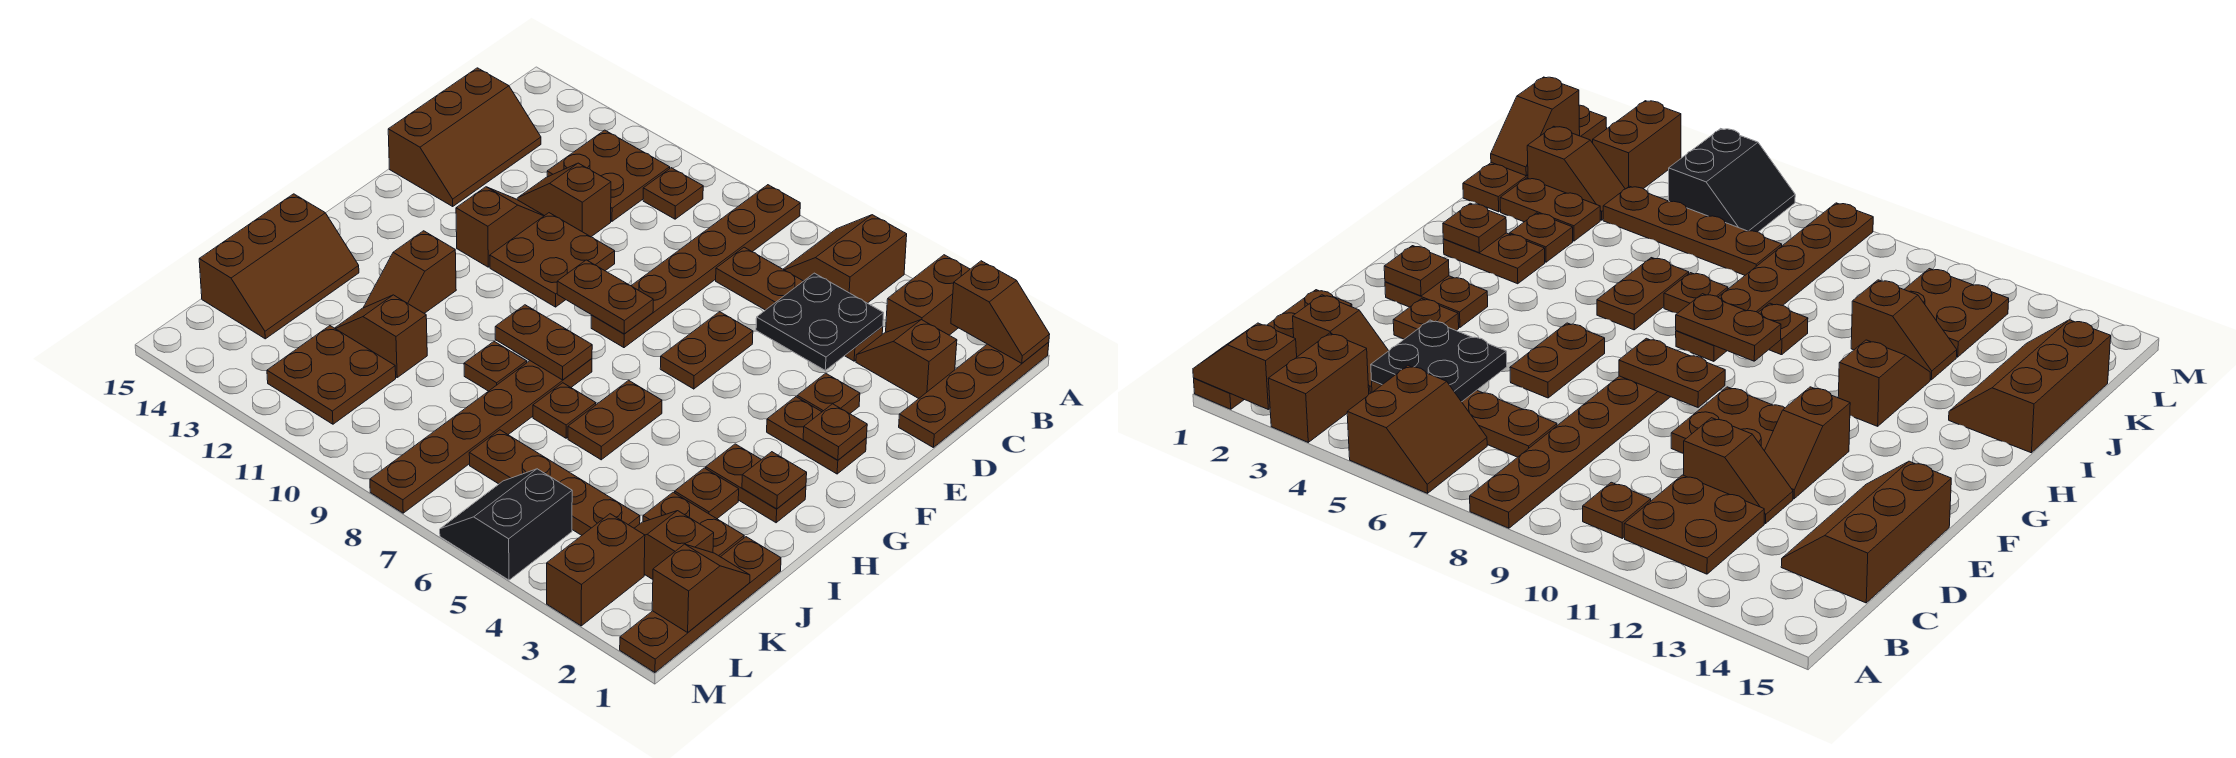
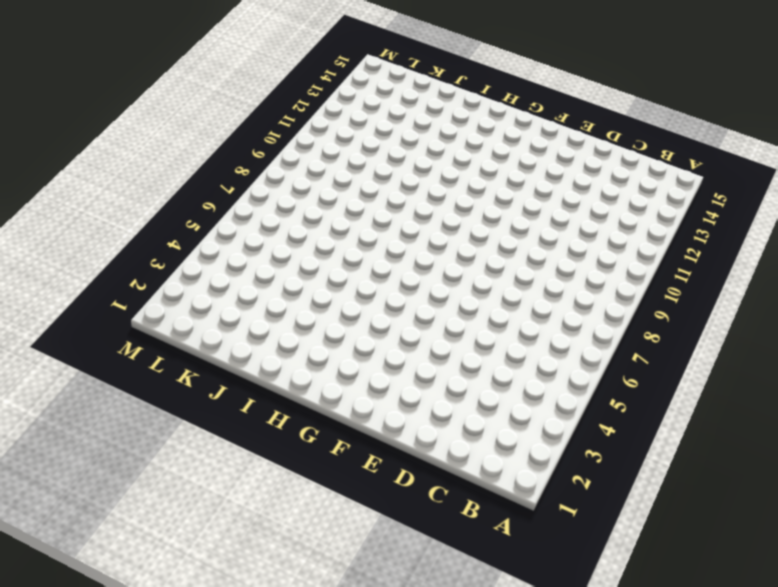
none -> brown 1x4 plate [899,342,1049,448]
none -> brown 1x2 brick [886,255,970,335]
none -> brown 2x2 slope [783,215,907,303]
none -> brown 1x6 plate [591,185,800,348]

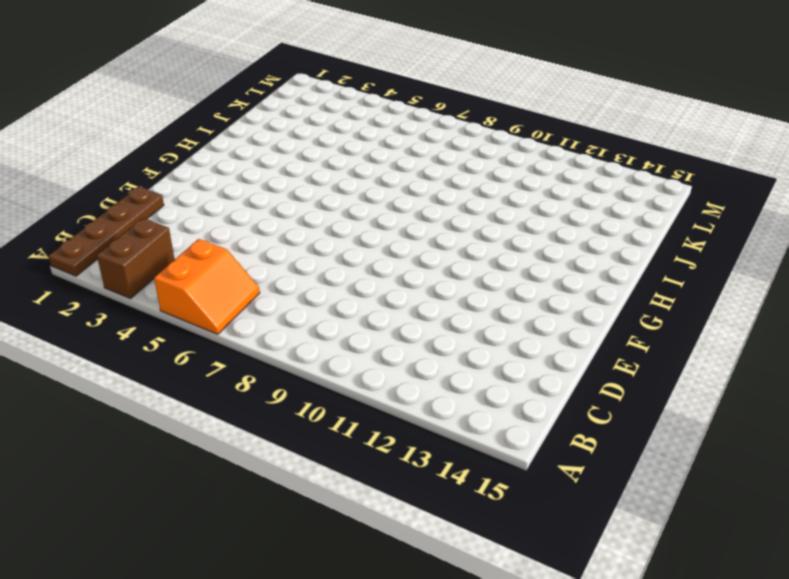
orange 2x2 slope [154,239,260,334] -> brown 2x2 slope [783,215,907,303]
none -> brown 1x6 plate [591,185,800,348]
none -> brown 1x1 plate [643,168,703,219]
none -> brown 2x2 plate [547,130,670,221]
none -> brown 1x2 slope [856,320,957,398]

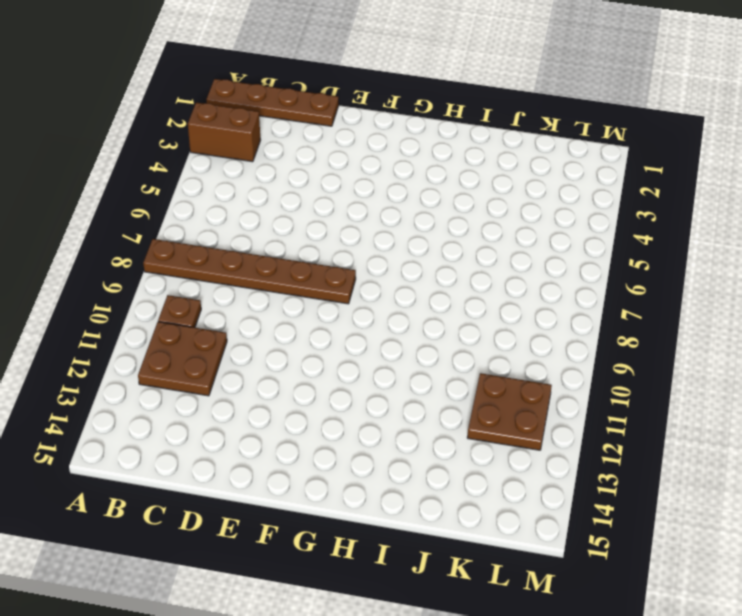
none -> brown 2x2 slope [783,215,907,303]
none -> brown 1x2 slope [856,320,957,398]
none -> brown 1x4 plate [716,247,883,361]
none -> brown 2x3 slope [388,68,541,206]

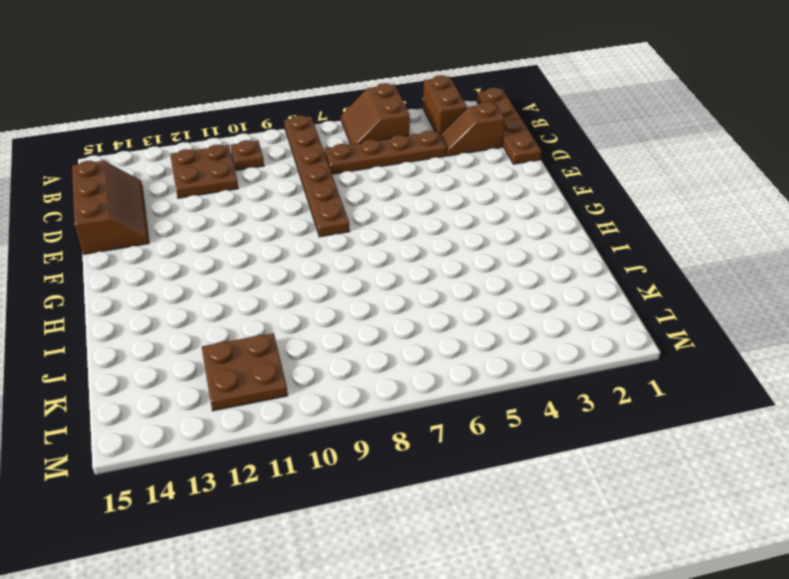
none -> brown 1x2 slope [517,163,611,237]
none -> brown 1x1 plate [797,373,860,414]
none -> brown 1x2 plate [660,312,753,389]
none -> brown 2x2 plate [490,213,615,307]

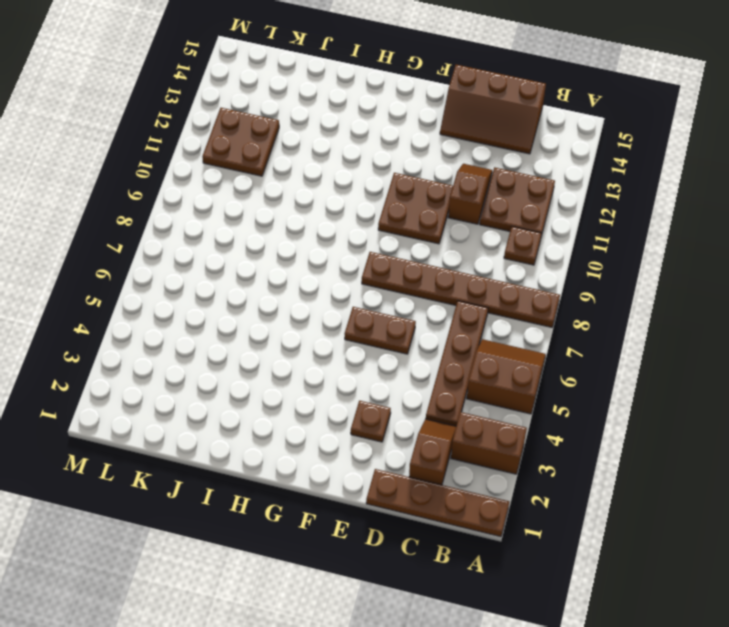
none -> brown 1x2 slope [456,187,544,267]
none -> brown 1x2 plate [767,397,866,474]
none -> brown 1x2 plate [706,444,806,523]
none -> brown 1x2 plate [568,380,662,460]

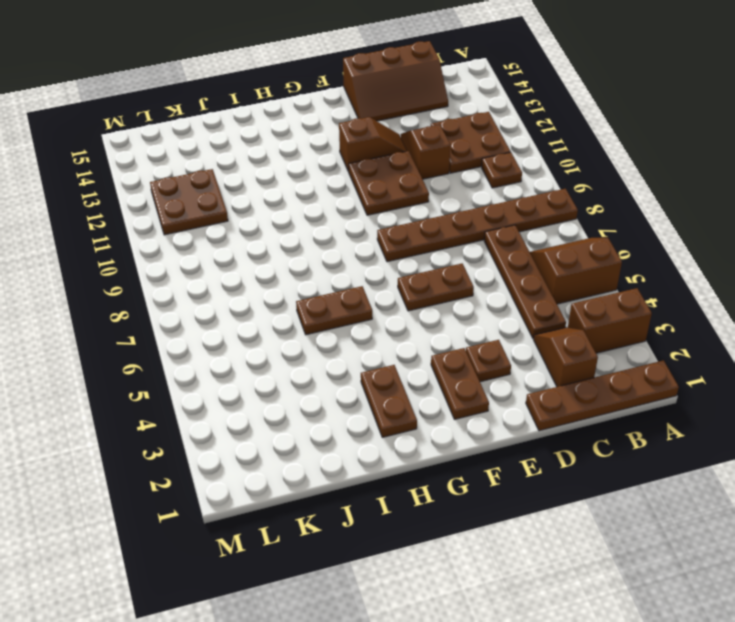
none -> brown 1x6 plate [370,359,592,513]
none -> brown 1x2 slope [364,231,456,313]
none -> brown 1x1 plate [675,468,739,519]
none -> brown 1x1 plate [533,383,596,438]

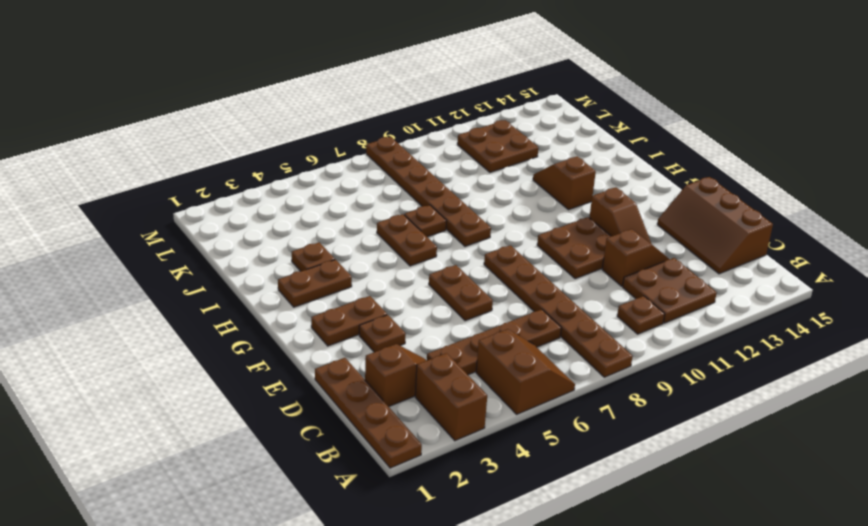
none -> brown 1x1 plate [464,342,527,391]
none -> brown 2x3 slope [199,194,359,339]
none -> brown 1x4 plate [620,537,781,672]
none -> brown 1x2 plate [643,492,744,557]

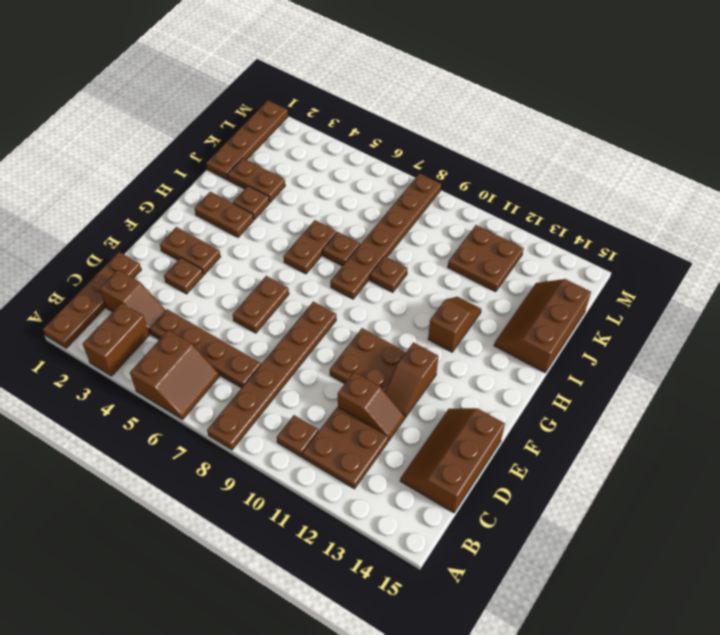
none -> brown 1x2 slope [335,295,427,377]
none -> brown 1x2 slope [634,511,714,579]
none -> brown 1x4 plate [469,430,640,535]
none -> brown 1x2 brick [547,514,645,626]

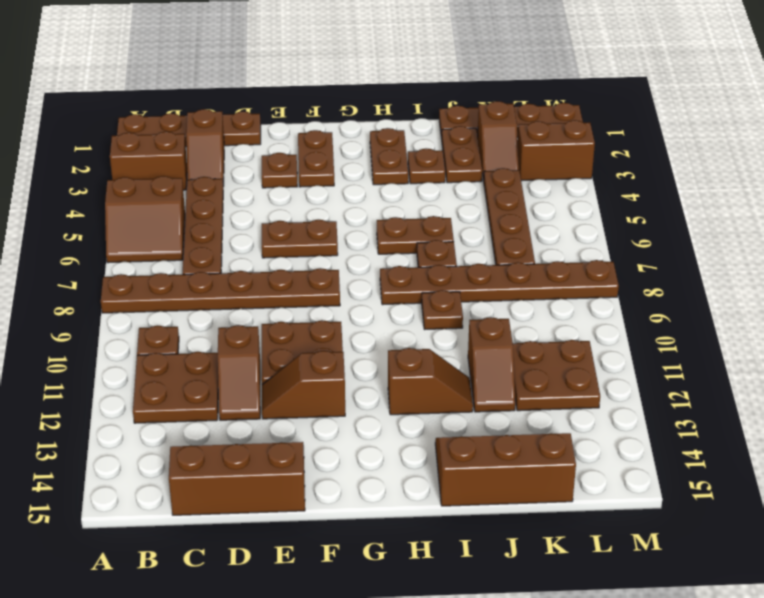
none -> black 2x2 slope [440,469,572,580]
none -> brown 1x2 slope [951,261,1050,363]
none -> black 2x2 plate [756,273,884,370]
none -> brown 1x1 plate [803,404,867,460]

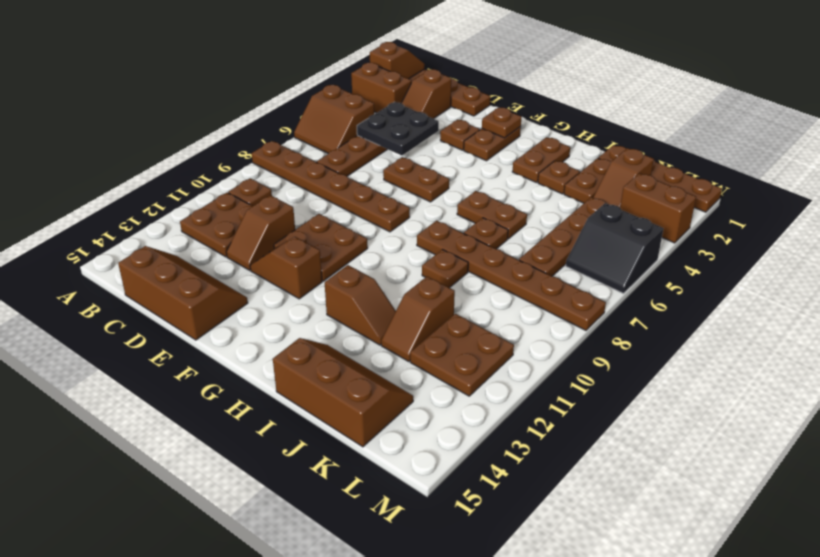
none -> brown 1x2 plate [557,260,653,334]
none -> brown 1x1 plate [742,452,807,509]
none -> brown 1x2 plate [495,305,592,380]
none -> brown 1x2 slope [652,544,750,632]

